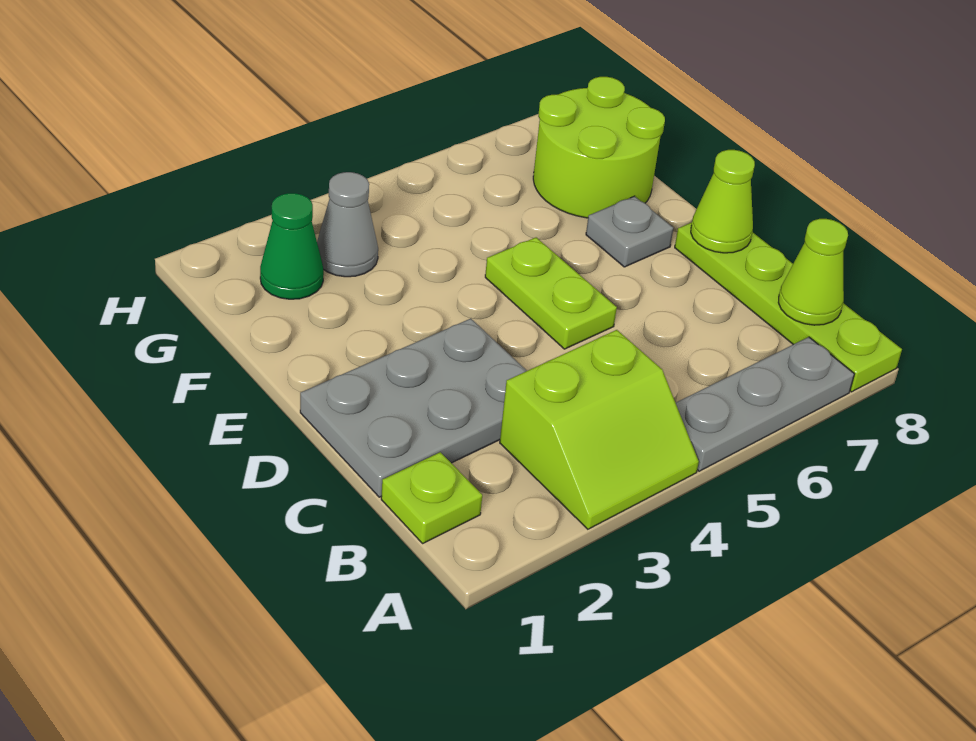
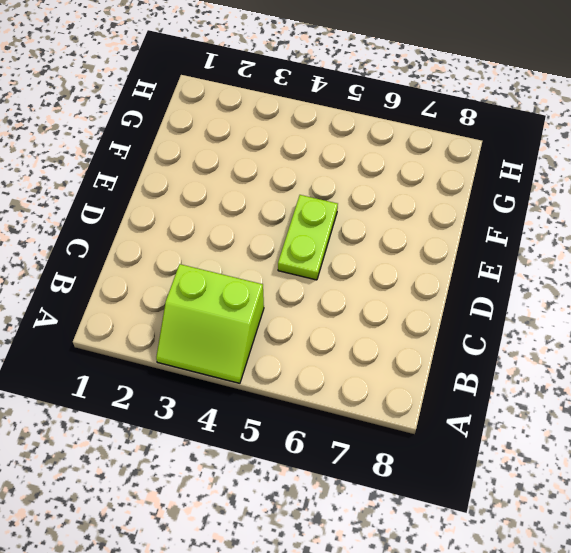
none -> grey 1x3 plate [676,337,854,471]
none -> lime 1x4 plate [675,222,902,392]
none -> lime 1x1 plate [381,452,482,543]

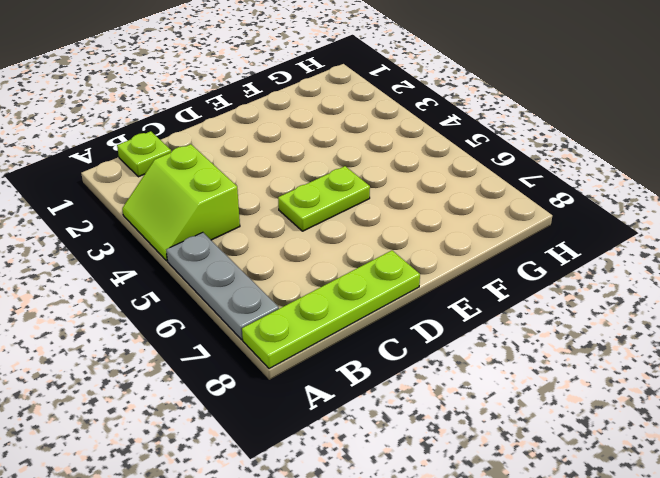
none -> grey 2x3 plate [300,318,527,497]
none -> grey 1x1 plate [586,196,674,267]
none -> lime 2x2 round brick [533,77,665,218]

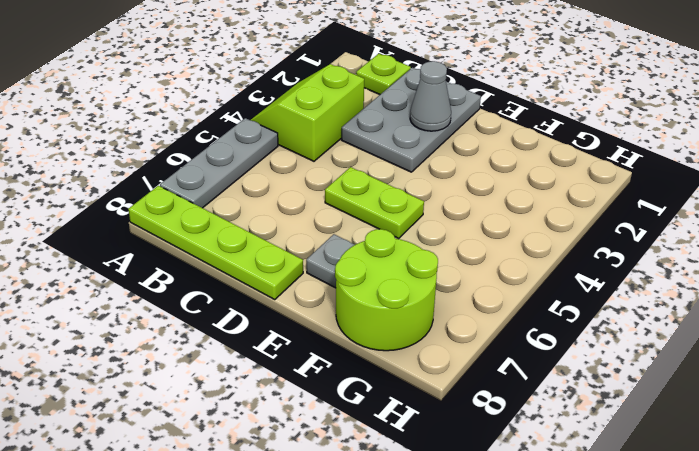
grey 1x1 cone [410,61,451,131] -> grey 1x1 cone moved to [317,172,378,277]
none -> green 1x1 cone [260,193,324,299]
none -> lime 1x1 cone [778,219,848,325]
none -> lime 1x1 cone [691,150,755,253]

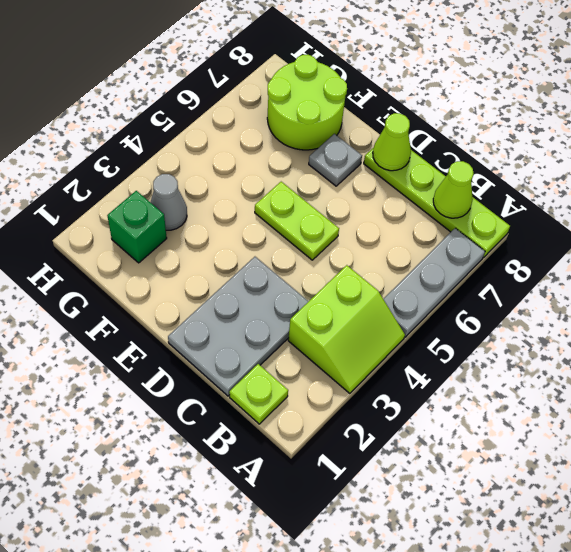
green 1x1 brick [107,191,167,263] -> green 1x1 cone [260,193,324,299]

